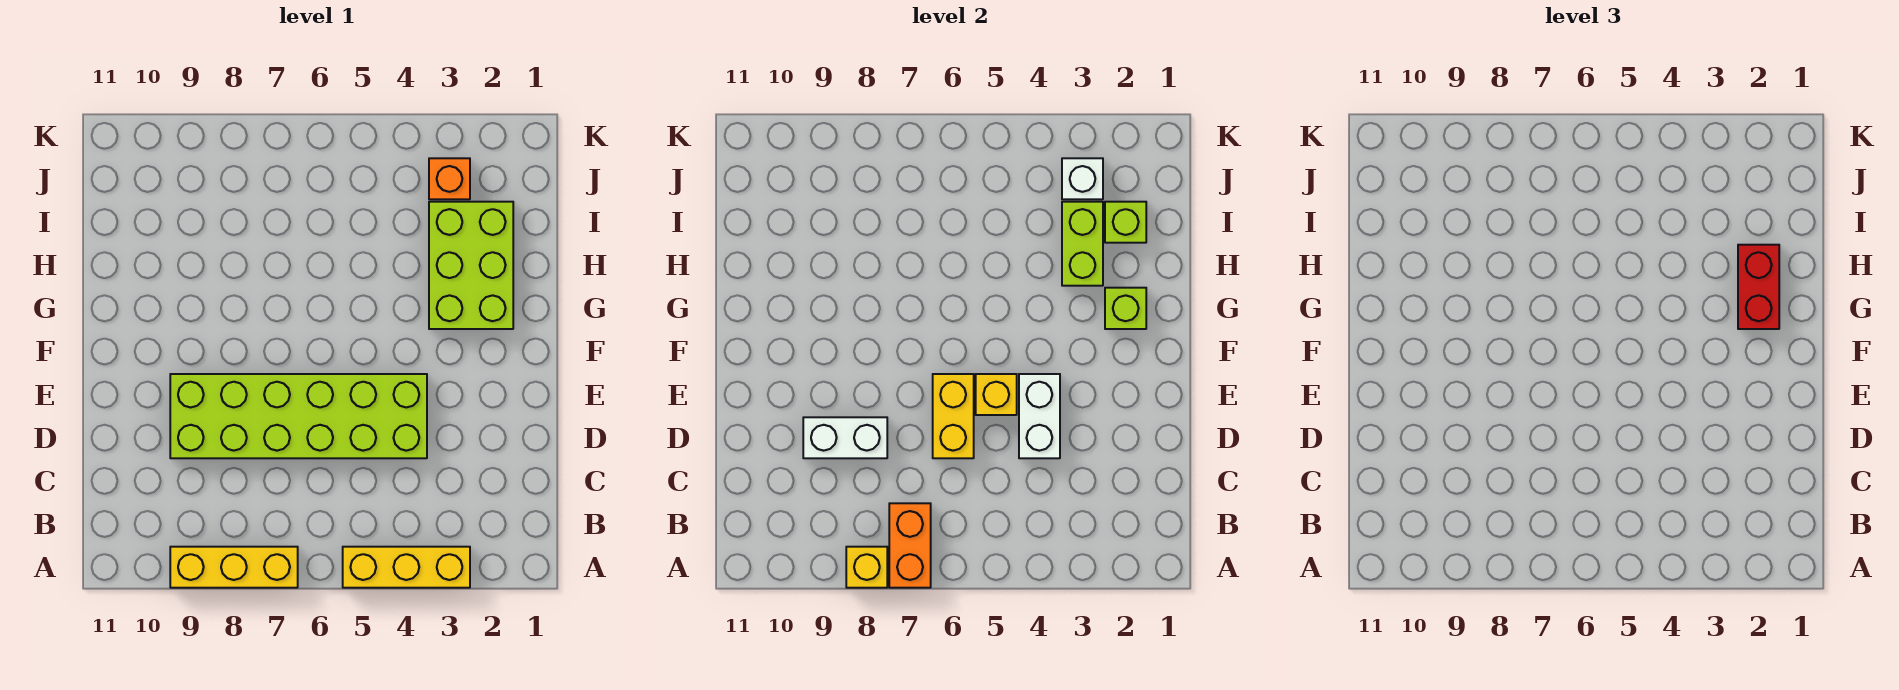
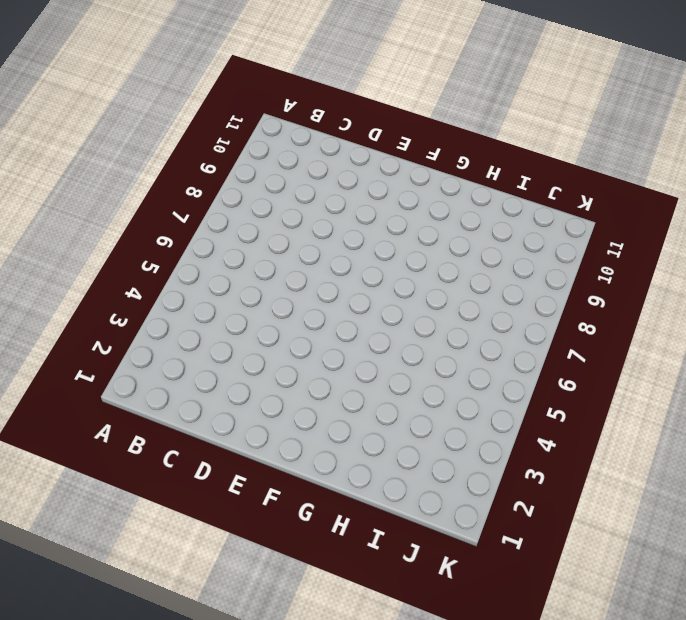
none -> yellow 1x3 brick [343,547,470,588]
none -> yellow 1x3 brick [170,547,298,588]
none -> lime 2x6 brick [170,374,427,458]

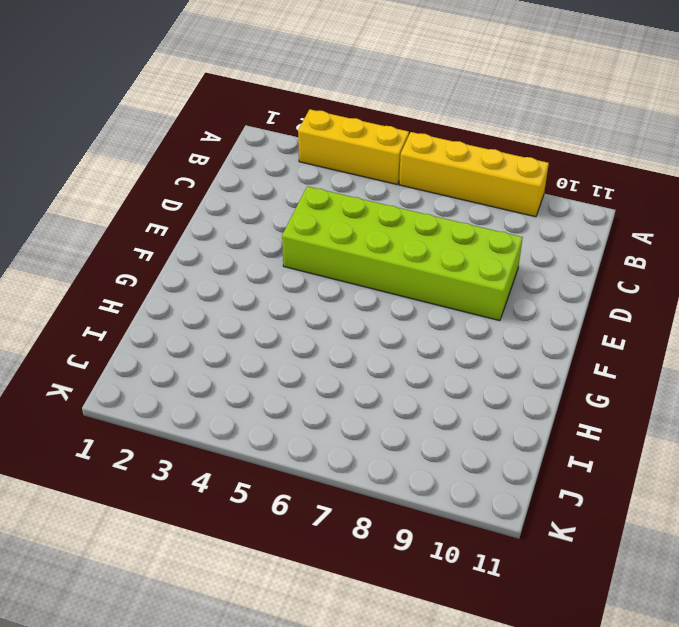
yellow 1x4 brick [399,132,549,217] -> yellow 1x3 brick [170,547,298,588]
none -> lime 2x3 brick [429,202,513,329]
none -> orange 1x1 brick [429,158,470,199]
none -> orange 1x2 brick [889,503,931,588]

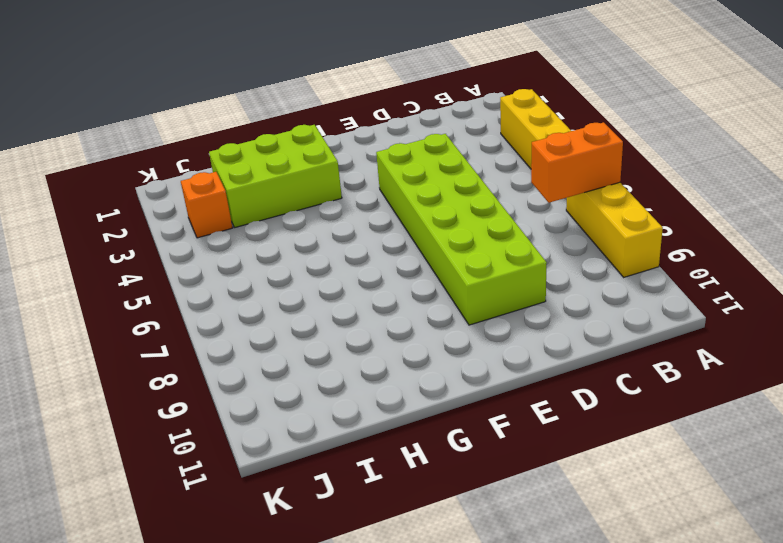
none -> yellow 1x1 brick [846,547,887,588]
none -> white 1x2 brick [1019,374,1060,458]
none -> yellow 1x2 brick [933,374,974,458]

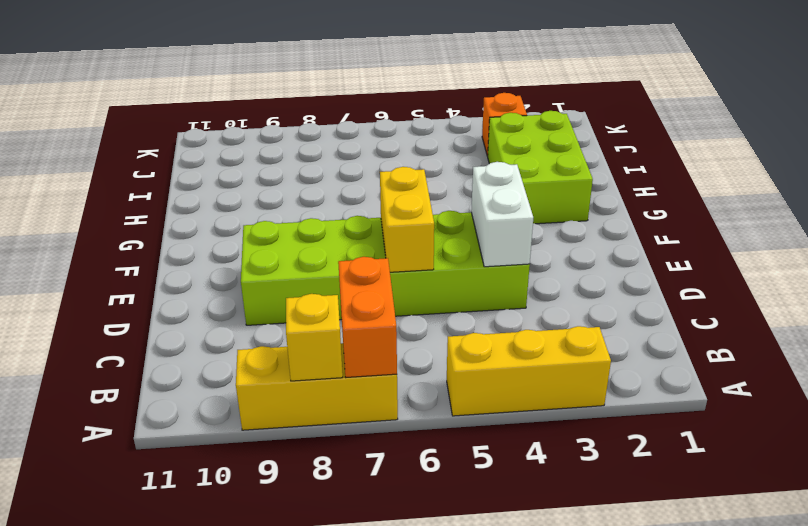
none -> white 1x2 brick [803,417,887,458]
none -> yellow 1x1 brick [976,374,1017,415]
none -> lime 1x1 brick [1105,288,1146,329]

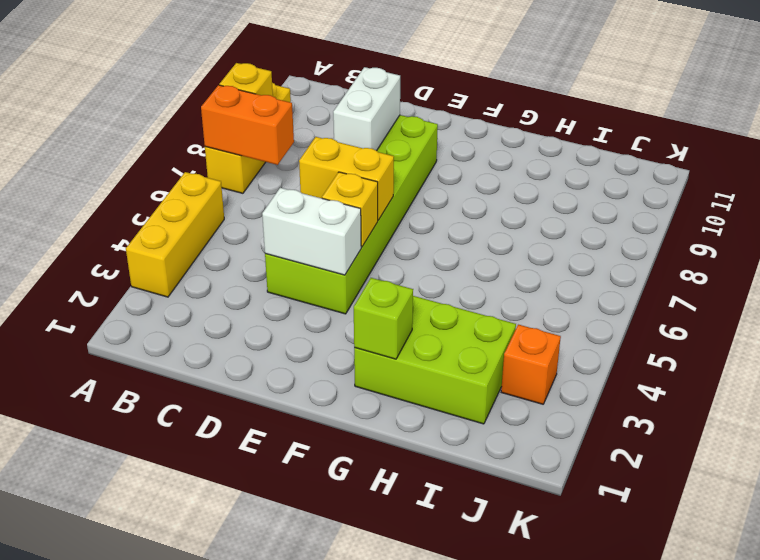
none -> lime 1x2 brick [1062,202,1103,286]
none -> lime 1x1 brick [1105,202,1146,243]
none -> white 1x1 brick [1062,158,1103,199]

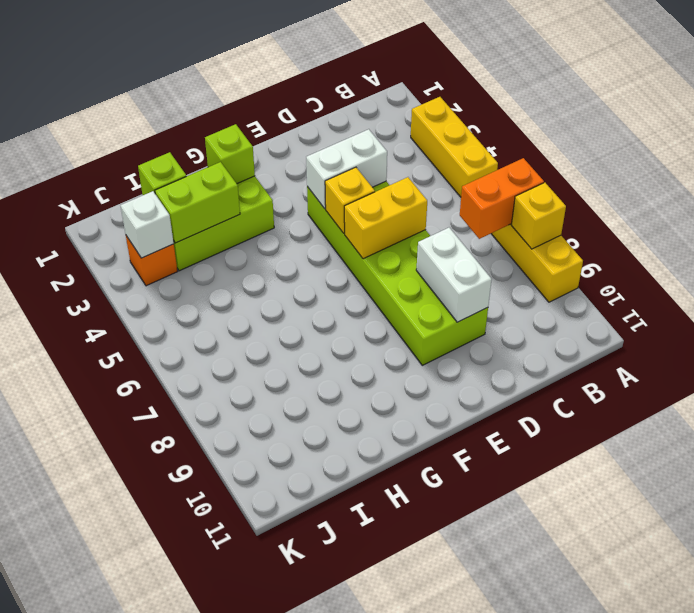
none -> red 1x2 brick [1738,245,1779,329]

